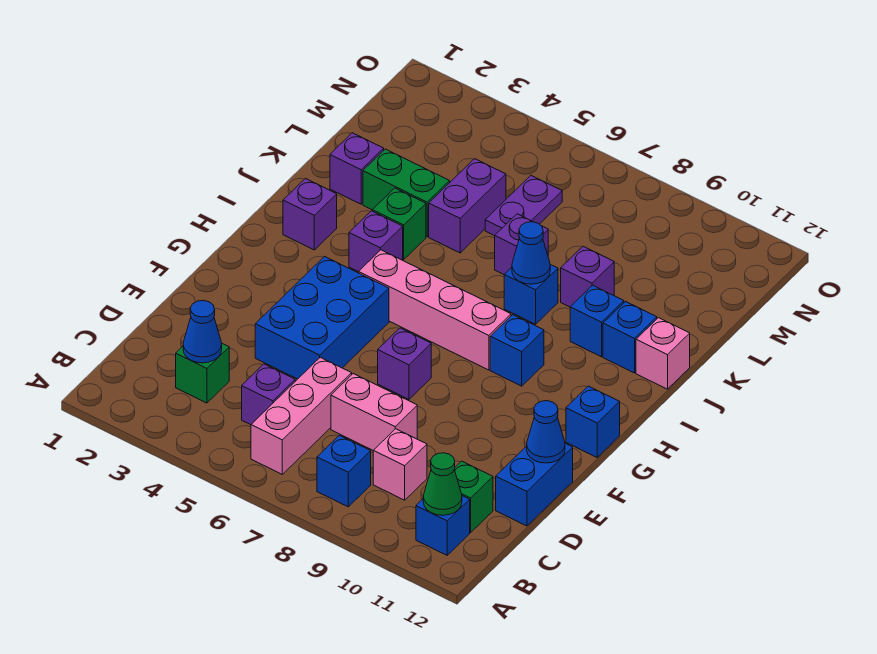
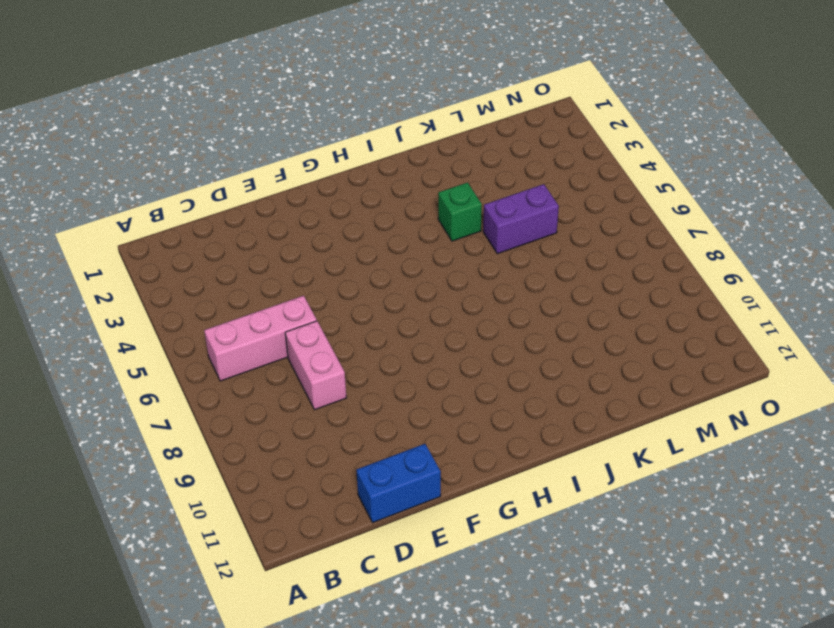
none -> blue 1x1 brick [317,435,371,507]
none -> blue 1x1 brick [416,496,470,555]
none -> green 1x1 brick [176,344,229,403]
none -> purple 1x1 brick [242,364,295,425]

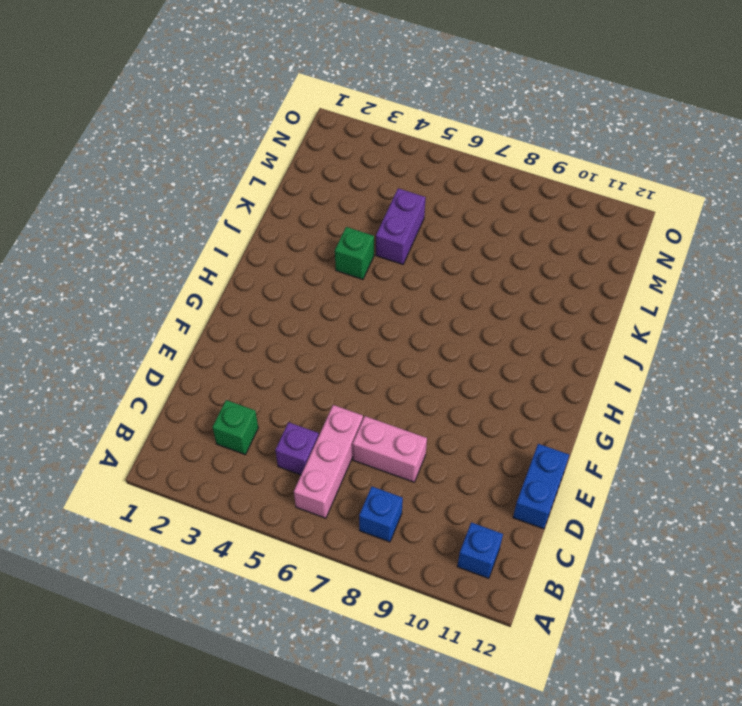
none -> pink 1x1 brick [373,429,427,500]
none -> green 1x1 brick [454,461,493,533]
none -> blue 2x3 brick [255,257,389,379]
none -> purple 1x1 brick [378,328,431,399]

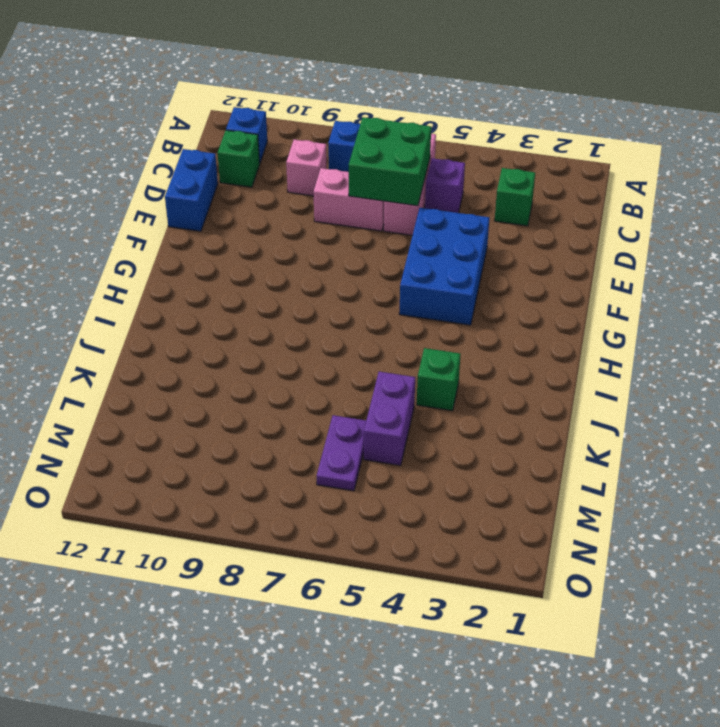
green 2x2 brick [349,117,431,206] -> none
none -> purple 1x1 brick [378,328,431,399]
none -> blue 1x1 brick [566,386,620,457]
none -> pink 1x4 brick [359,250,511,370]
none -> blue 1x1 brick [490,315,544,386]

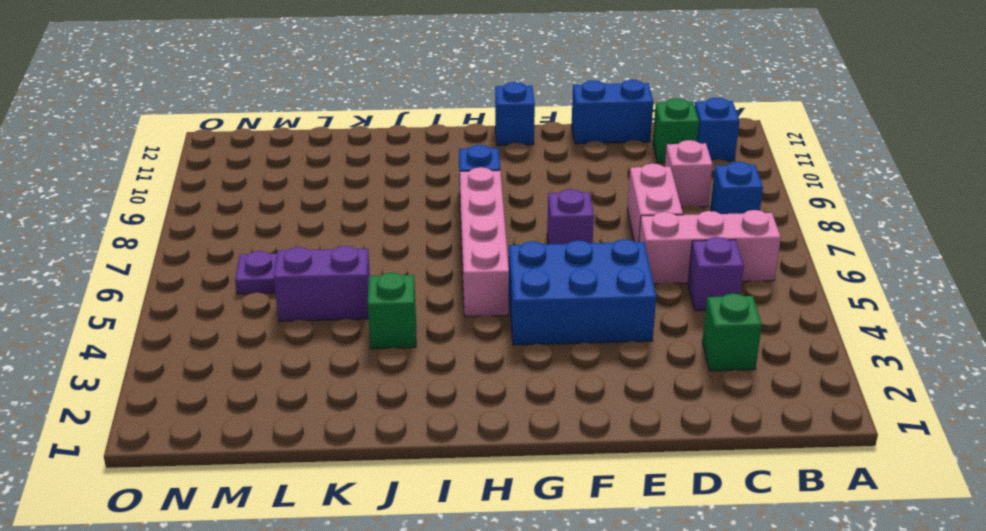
none -> purple 1x1 brick [283,179,337,250]
none -> purple 1x1 brick [349,211,403,272]
none -> blue 1x1 brick [504,265,558,324]
none -> blue 1x1 brick [570,285,624,357]

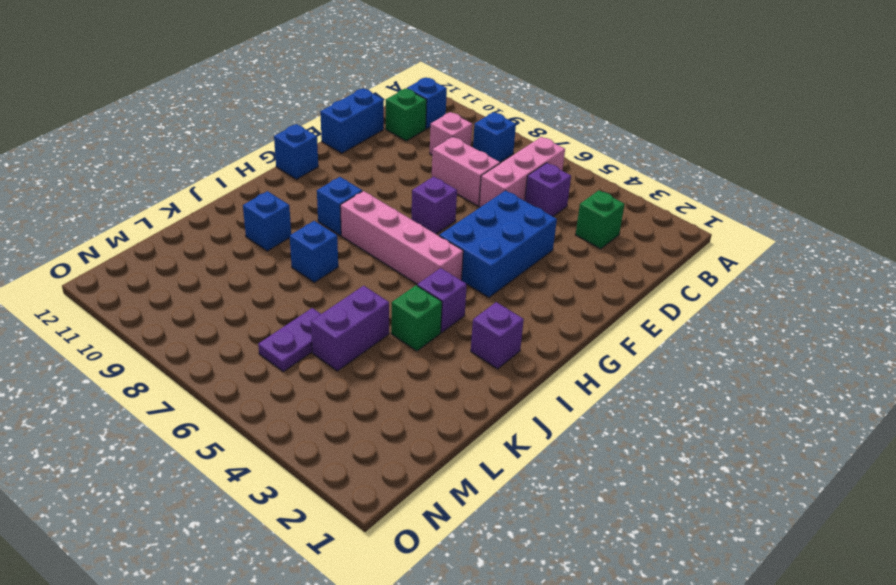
none -> blue 1x1 brick [603,302,657,373]
none -> pink 1x1 brick [636,318,690,389]
none -> purple 1x1 brick [330,133,384,204]
none -> green 1x2 brick [363,149,450,237]

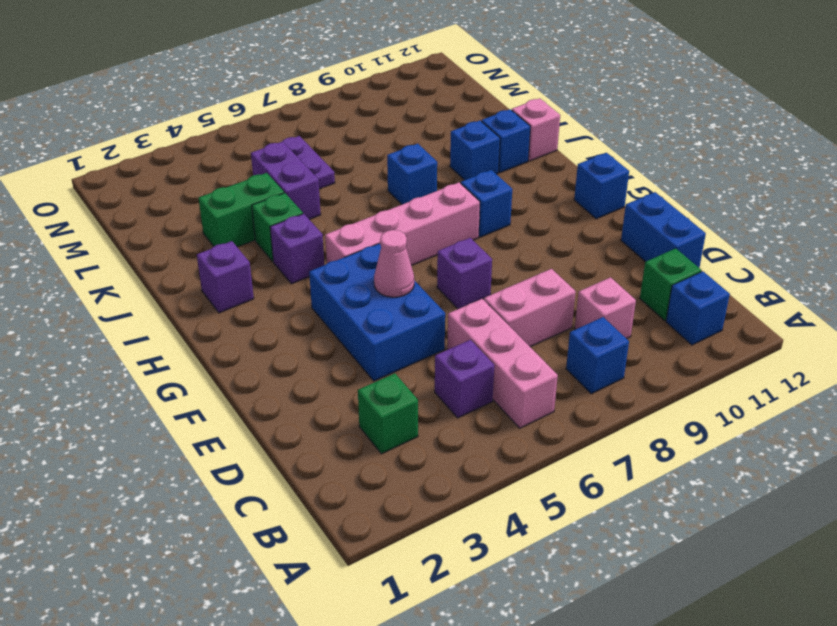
pink 1x1 cone [374,230,414,297] -> none
none -> purple 1x1 brick [330,133,384,204]
none -> purple 1x1 brick [495,214,548,274]
none -> purple 1x1 brick [561,246,614,307]
none -> green 1x1 cone [423,453,462,515]

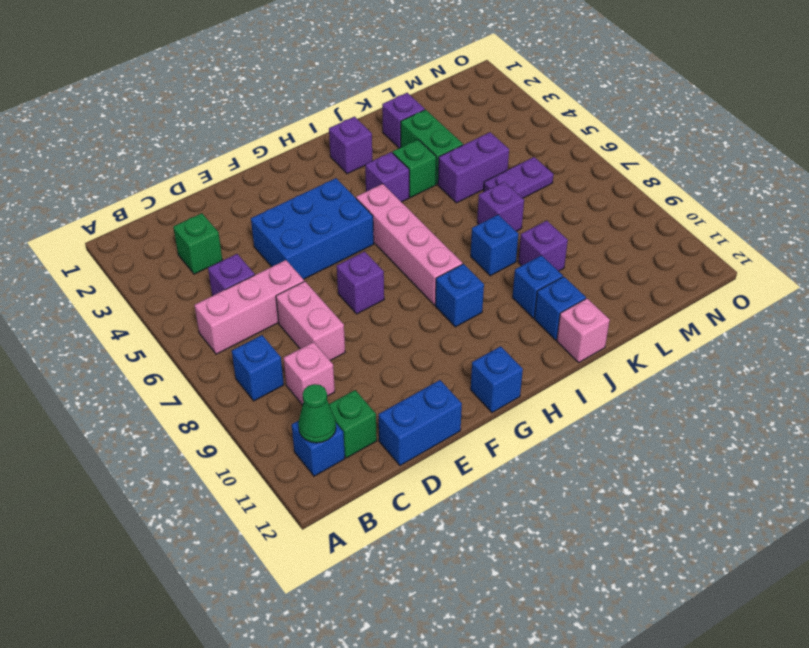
none -> blue 1x1 cone [183,300,222,363]
none -> blue 1x1 cone [527,401,565,463]
none -> blue 1x1 cone [512,222,550,284]

